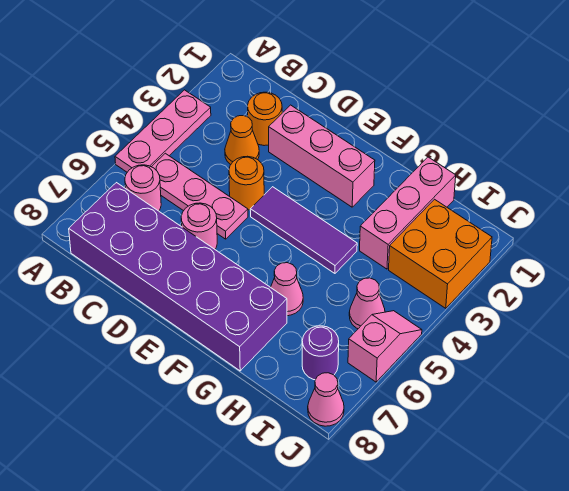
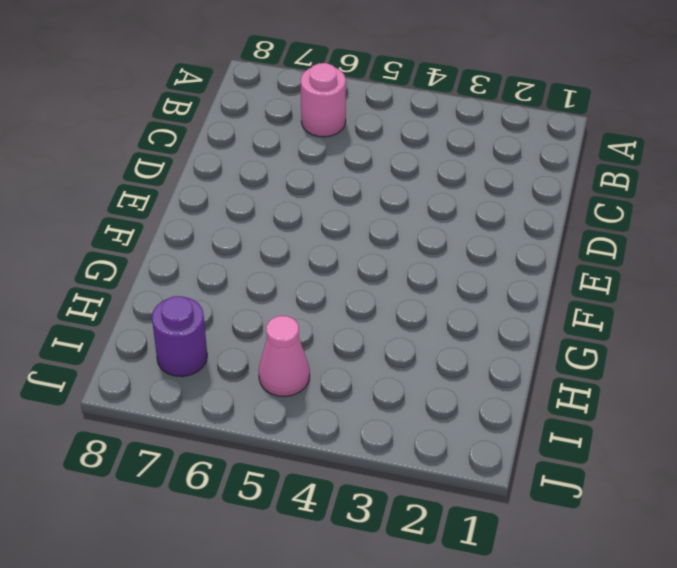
none -> pink 1x3 plate [115,90,211,172]
none -> pink 1x3 plate [152,153,248,239]
none -> purple 2x6 brick [69,183,287,371]

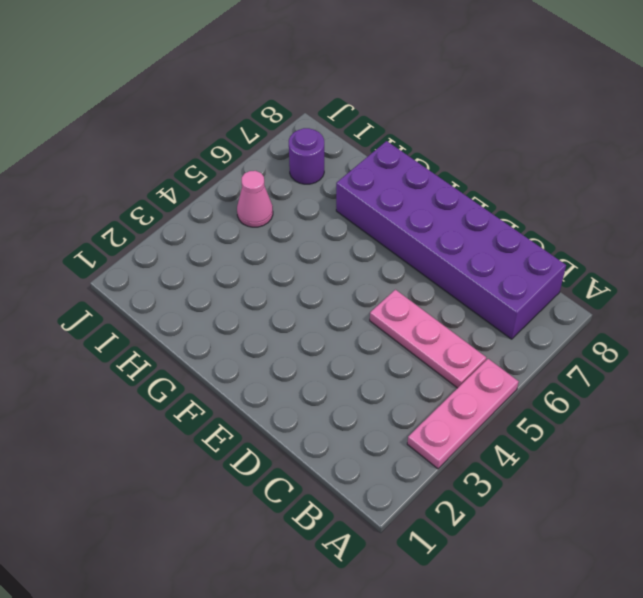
none -> pink 1x1 round brick [125,165,161,211]
none -> orange 1x1 round brick [248,92,282,146]
none -> orange 1x1 cone [225,116,259,165]

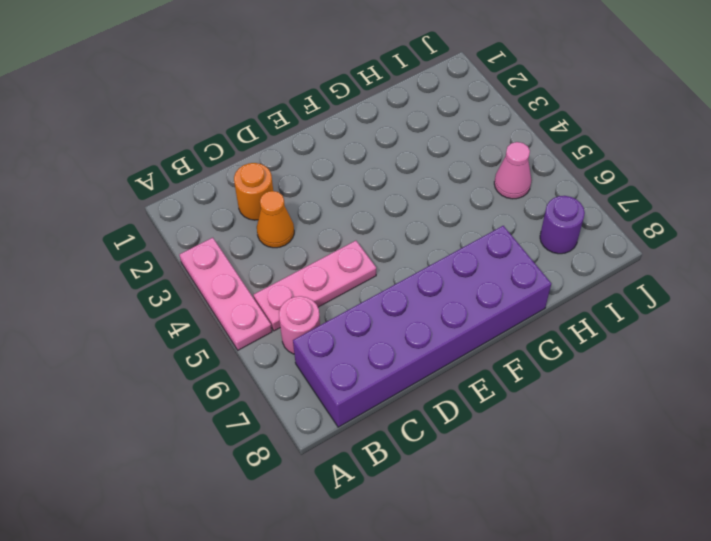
none -> pink 1x3 brick [269,105,375,207]
none -> orange 1x1 round brick [229,156,264,210]
none -> pink 1x1 round brick [181,203,217,249]

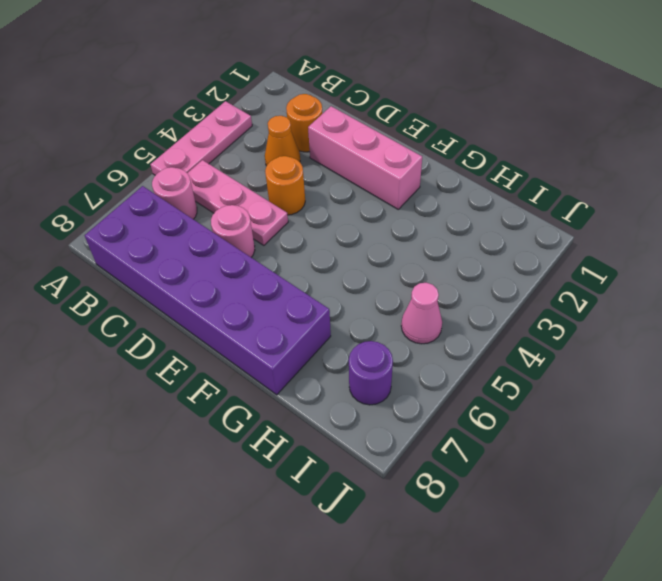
none -> purple 1x3 tile [250,187,357,273]
none -> pink 1x1 cone [271,263,303,316]
none -> pink 1x3 brick [360,157,456,269]

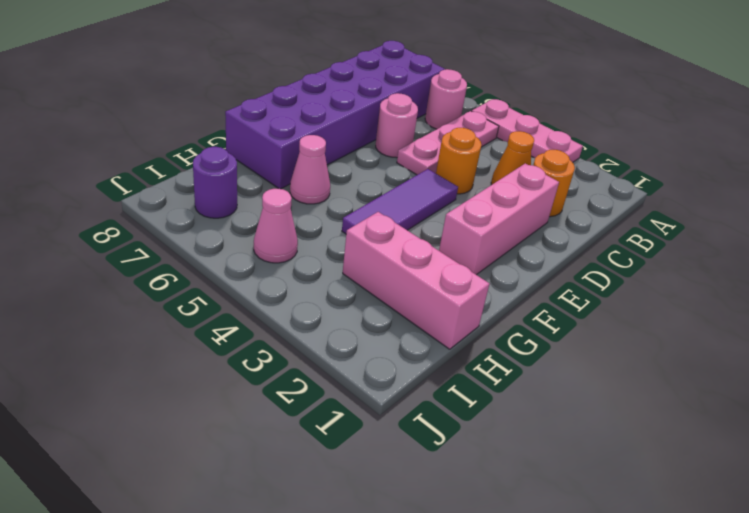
none -> orange 2x2 brick [389,199,492,308]
none -> pink 1x2 slope [348,311,422,382]
none -> pink 1x1 cone [308,373,344,426]

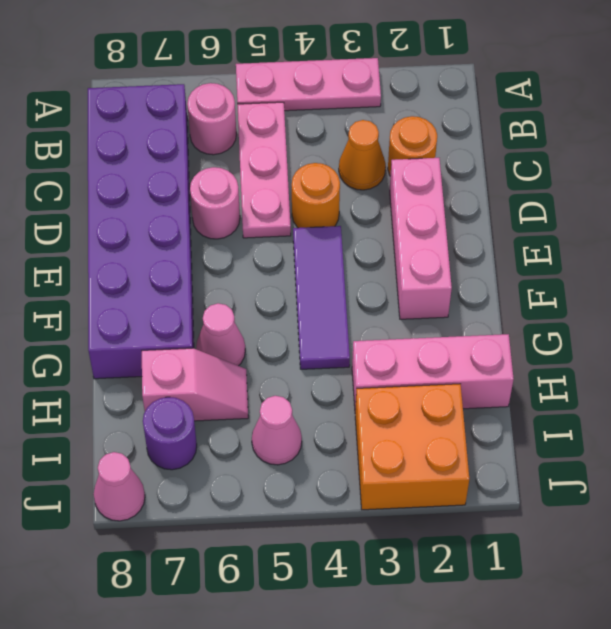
pink 1x2 slope [142,348,248,421] -> pink 1x2 slope moved to [348,311,422,382]

